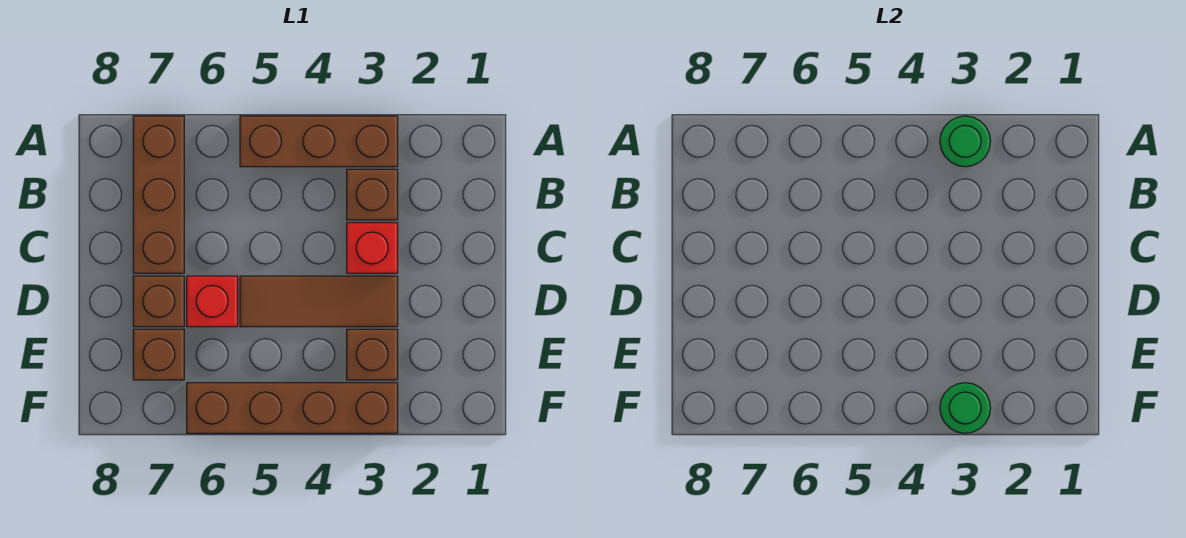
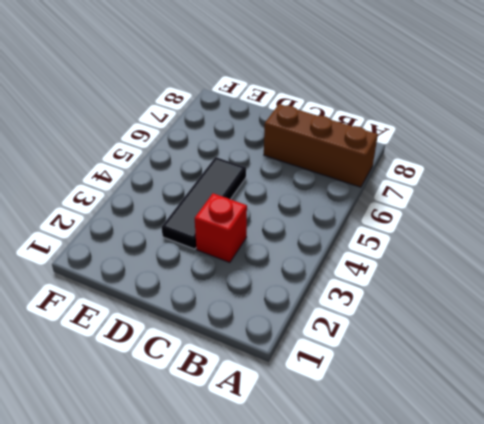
black 1x3 tile [162,157,246,249] -> brown 1x3 tile [240,276,398,327]
none -> brown 1x3 brick [240,116,398,167]
none -> brown 1x1 brick [347,169,398,220]
none -> red 1x1 brick [187,276,238,327]

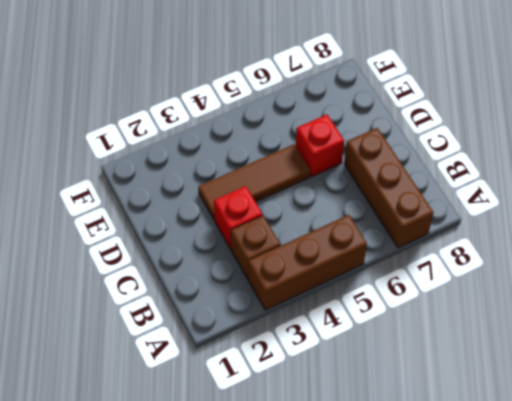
none -> brown 1x1 brick [133,276,184,327]
none -> brown 1x1 brick [347,329,398,380]
none -> brown 1x1 brick [133,329,184,380]

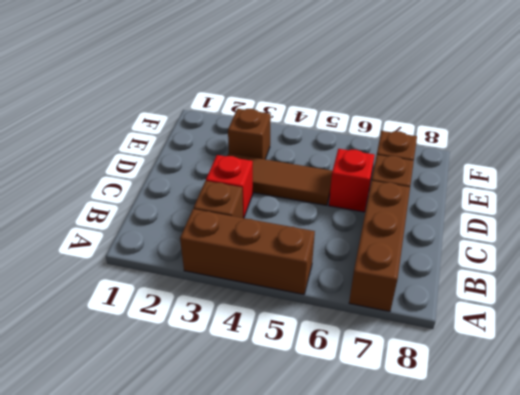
none -> brown 1x4 brick [187,383,398,433]
none -> green 1x1 round brick [940,116,991,167]
none -> green 1x1 round brick [940,383,991,433]

